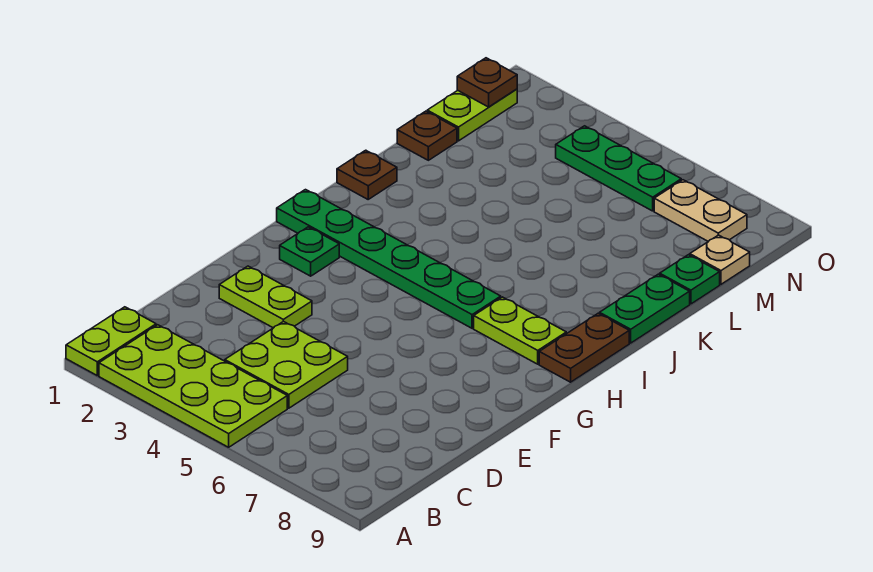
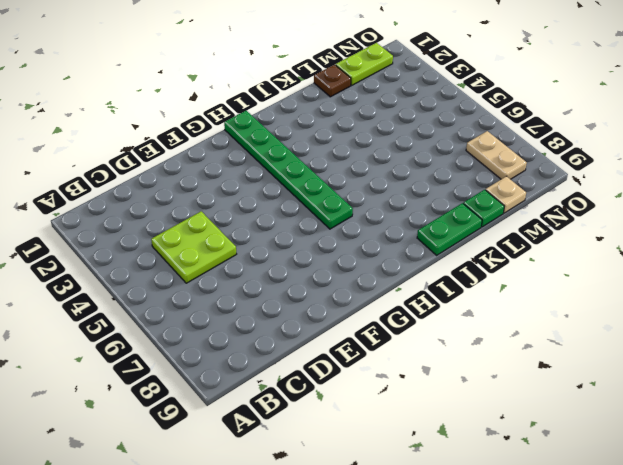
none -> lime 1x2 plate [66,307,156,376]
none -> lime 2x4 plate [99,325,287,447]
none -> lime 1x2 plate [219,266,312,328]

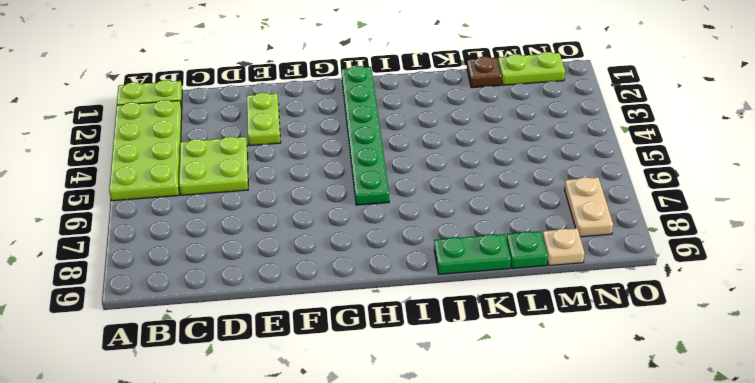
none -> green 1x1 plate [280,227,339,276]
none -> lime 1x2 plate [474,297,566,364]
none -> brown 1x2 plate [539,313,629,382]

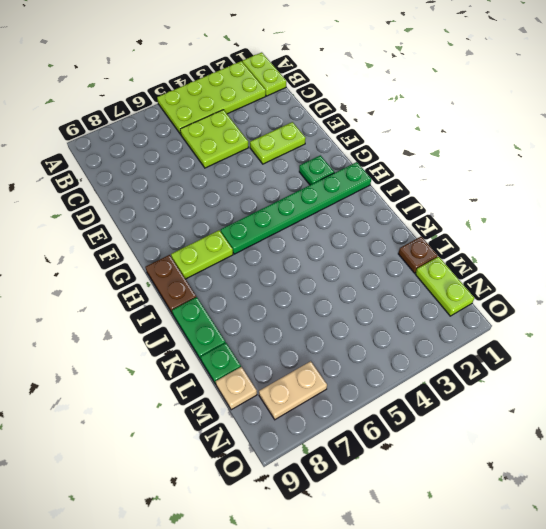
none -> brown 1x1 plate [337,150,397,199]
none -> green 1x3 plate [556,126,681,211]
none -> brown 1x1 plate [457,58,517,107]

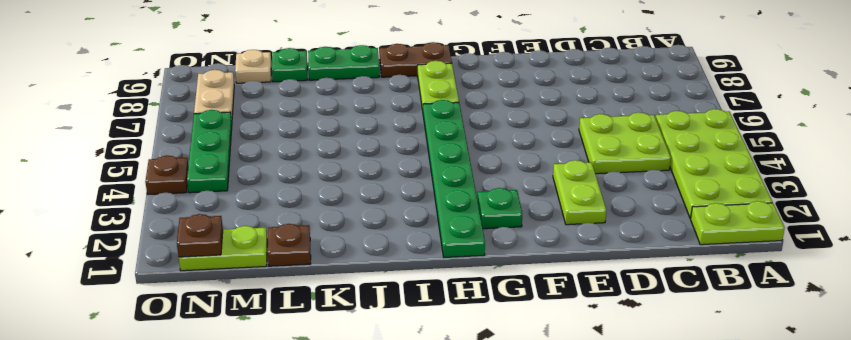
brown 1x1 plate [145,155,188,195] -> brown 1x1 plate moved to [337,150,397,199]

